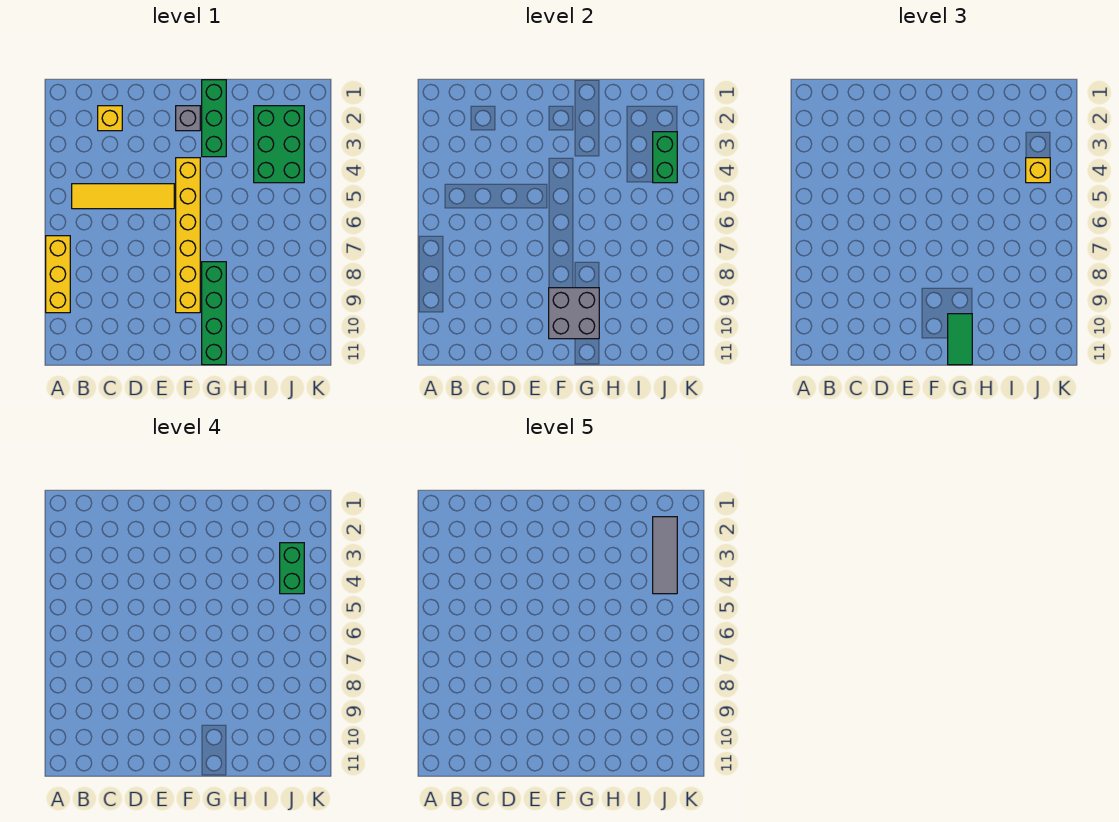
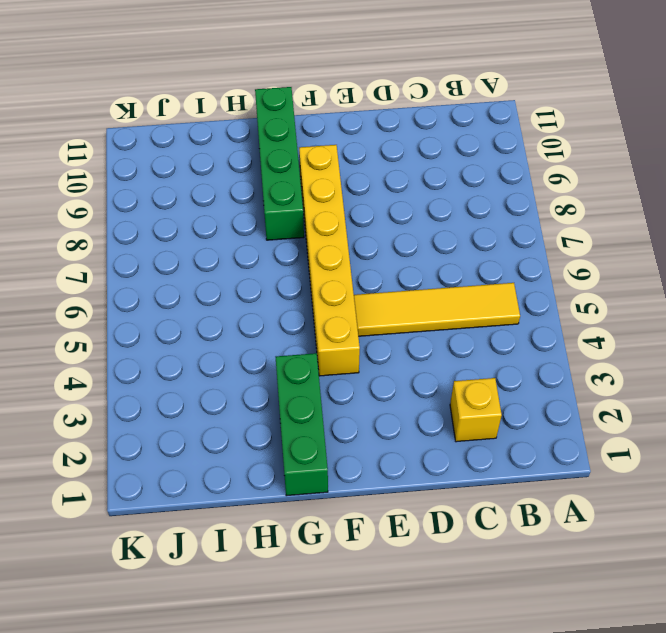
none -> yellow 1x3 brick [46,236,70,313]
none -> grey 1x1 brick [176,106,200,131]
none -> green 2x3 brick [254,106,304,183]

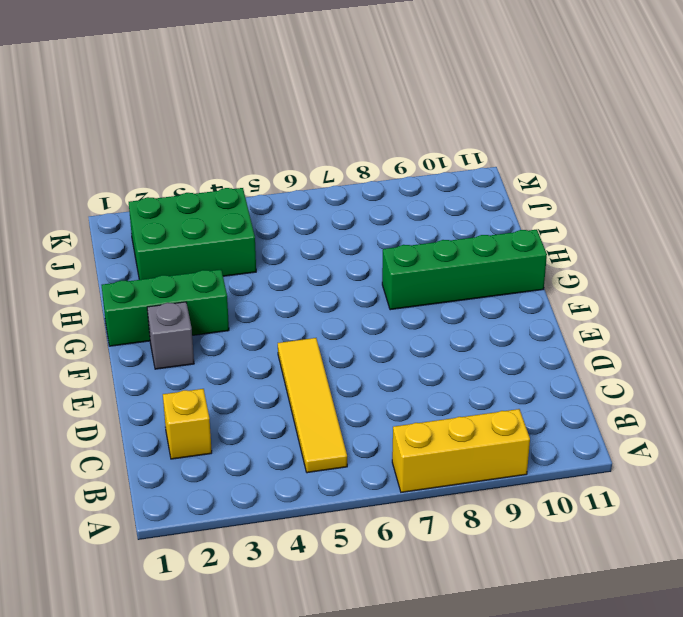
none -> yellow 1x6 brick [176,158,200,313]
none -> grey 2x2 brick [549,288,599,339]
none -> green 1x2 brick [653,132,677,183]

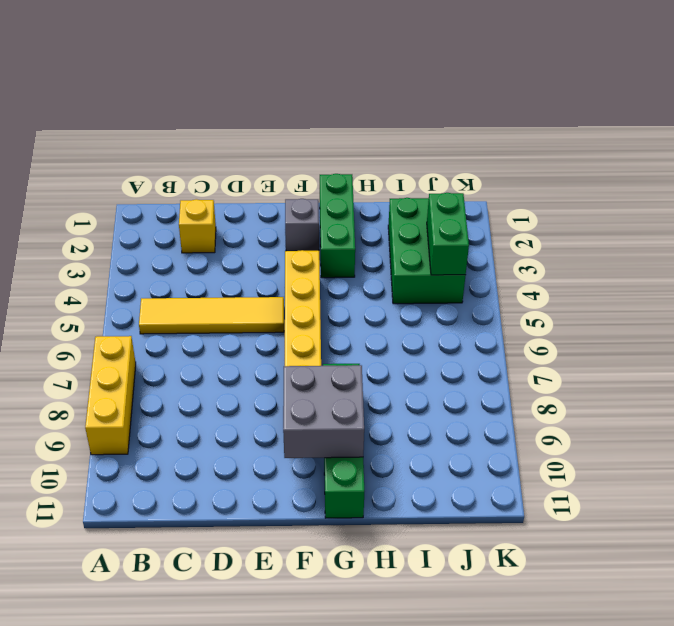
none -> green 1x2 tile [948,314,972,365]
none -> yellow 1x1 brick [1026,158,1050,183]
none -> green 1x2 brick [280,543,304,594]

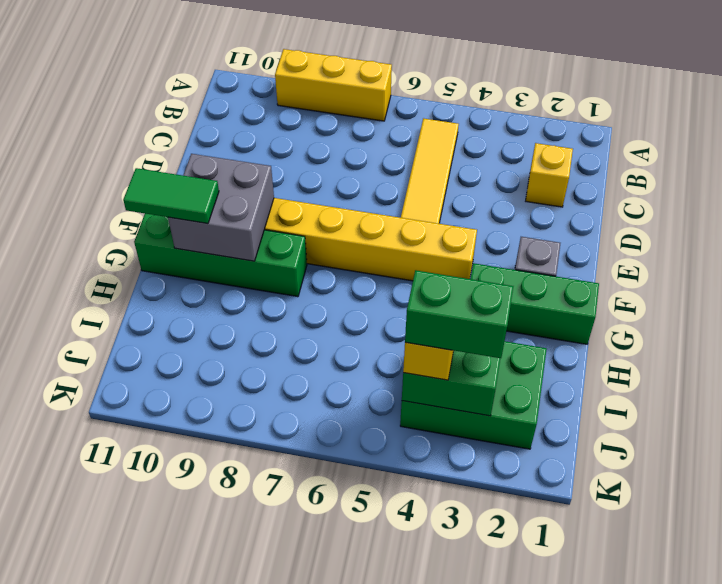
none -> grey 1x3 tile [653,517,677,594]

